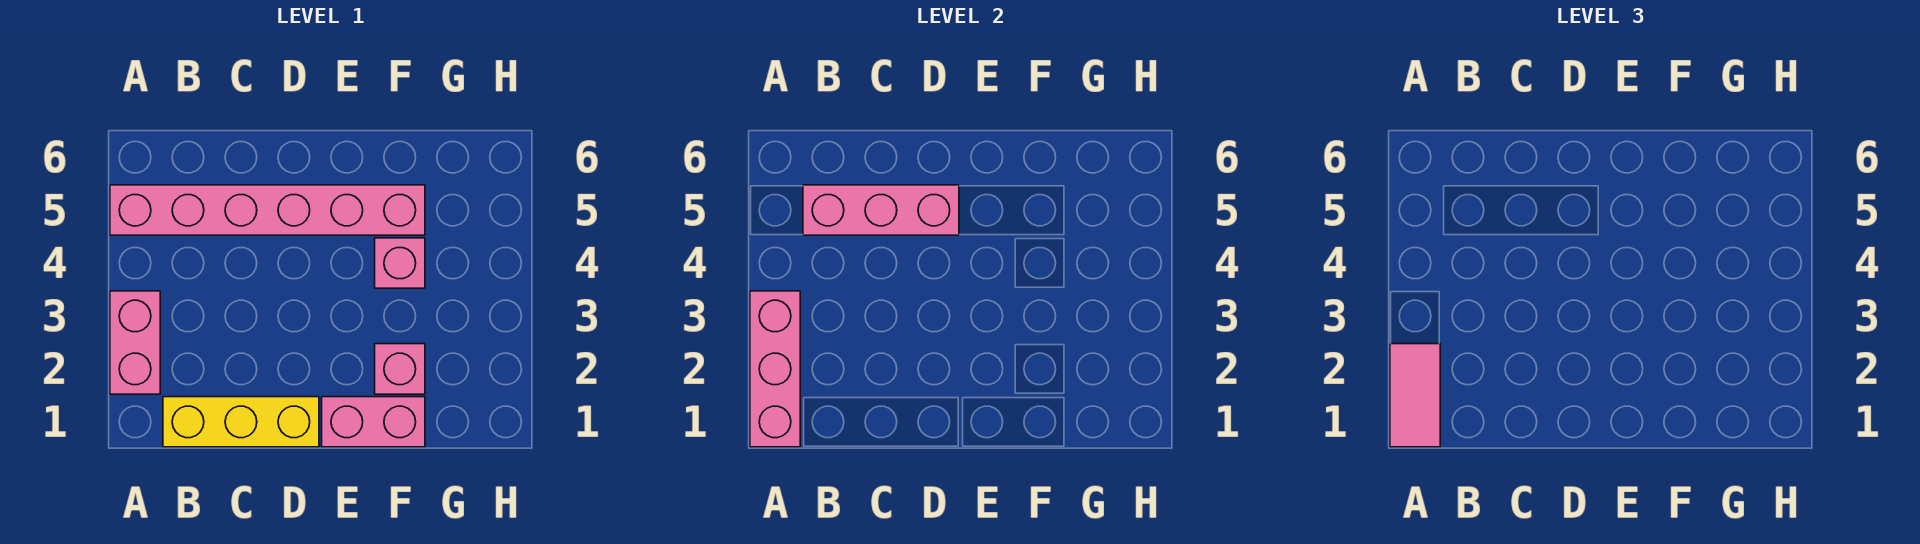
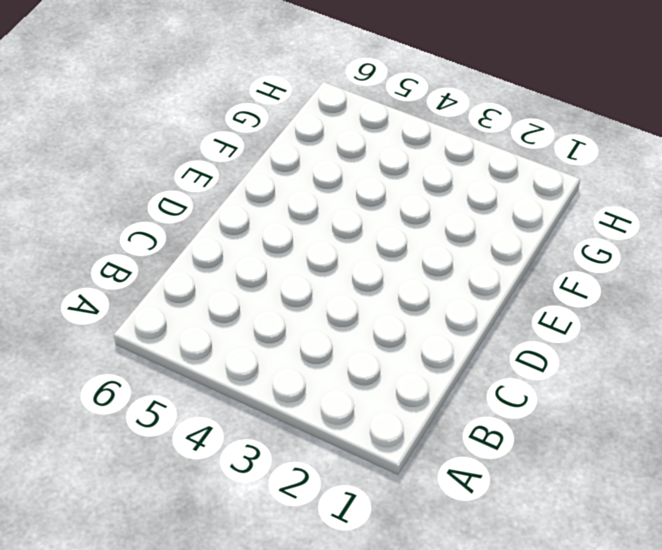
none -> pink 1x2 brick [110,291,160,394]
none -> pink 1x6 brick [110,185,425,235]

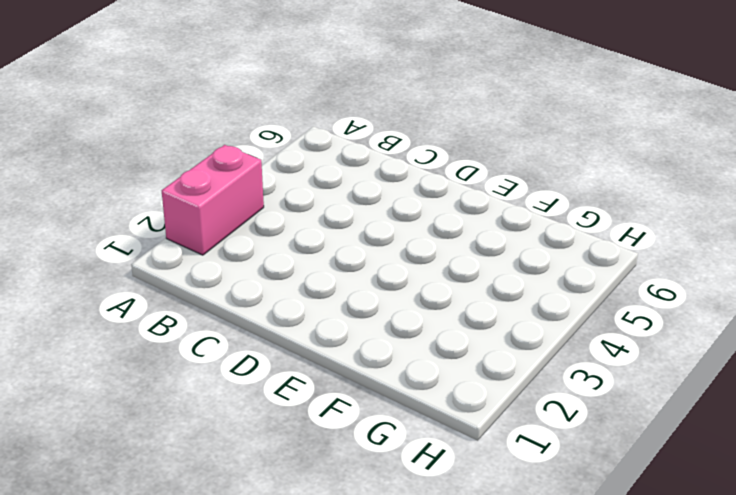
none -> pink 1x6 brick [110,185,425,235]
none -> yellow 1x3 brick [163,397,319,447]

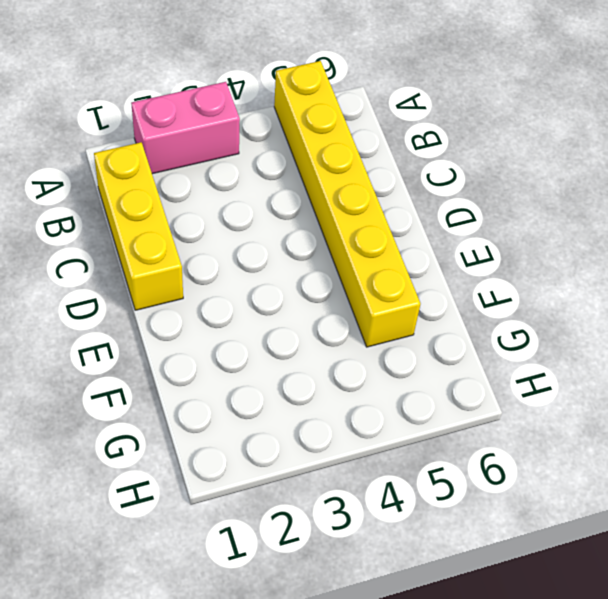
yellow 1x6 brick [274,61,420,347] -> pink 1x6 brick [110,185,425,235]
none -> pink 1x2 brick [322,397,425,447]
none -> pink 1x1 brick [375,344,425,394]

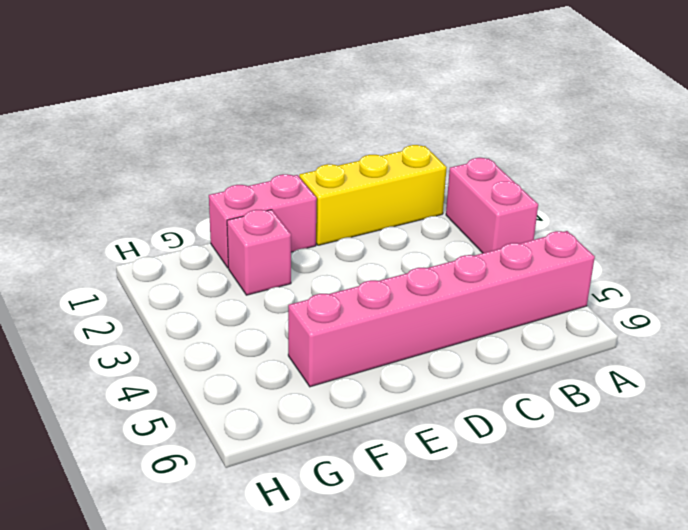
none -> pink 1x1 brick [375,238,425,288]
none -> pink 1x3 brick [750,291,800,447]

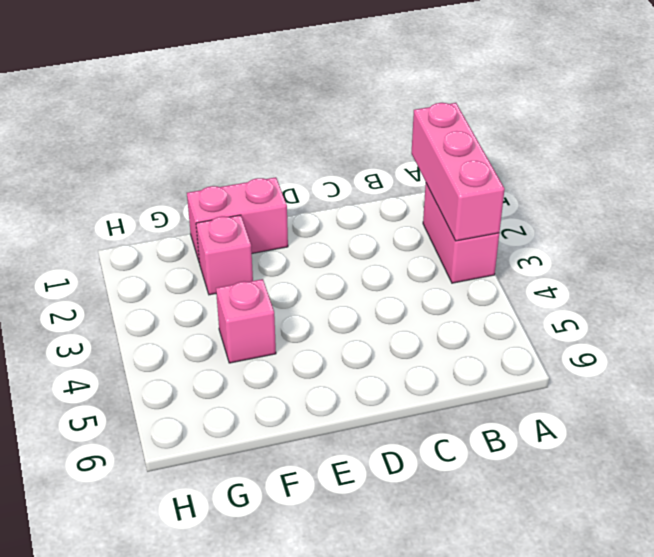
none -> pink 1x6 brick [110,185,425,235]
none -> yellow 1x3 brick [163,397,319,447]

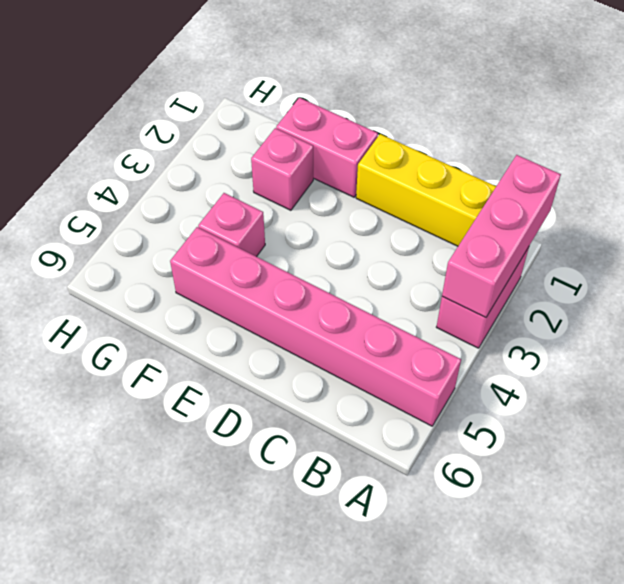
none -> pink 1x3 brick [803,185,959,235]
none -> pink 1x2 tile [1390,344,1440,447]

